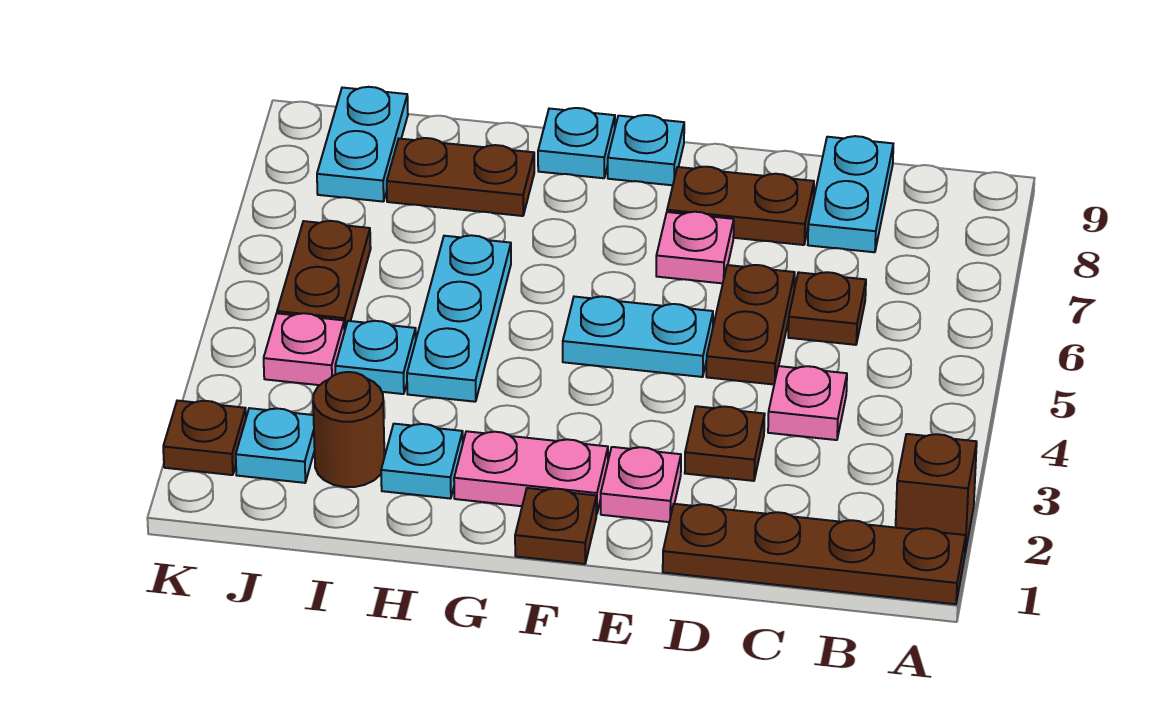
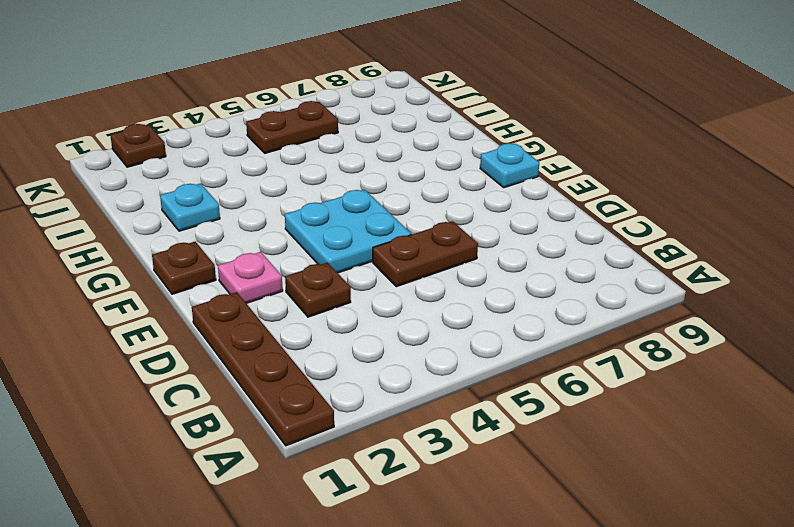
cyan 2x2 plate [285,190,411,273] -> cyan 1x2 plate [563,296,713,377]
none -> brown 1x1 brick [896,434,977,552]
none -> pink 1x1 plate [768,366,847,440]
none -> brown 1x1 plate [788,272,866,345]

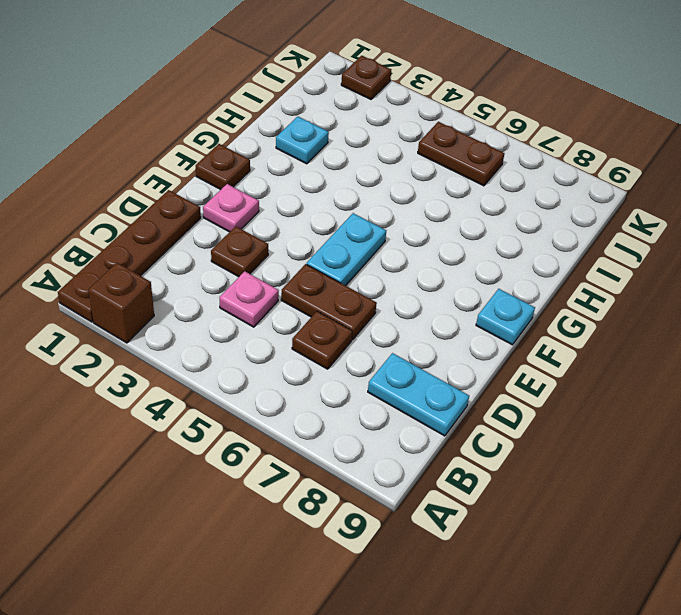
none -> brown 1x2 plate [667,167,814,245]
none -> pink 1x1 plate [656,212,734,283]
none -> pink 1x2 plate [454,431,608,514]

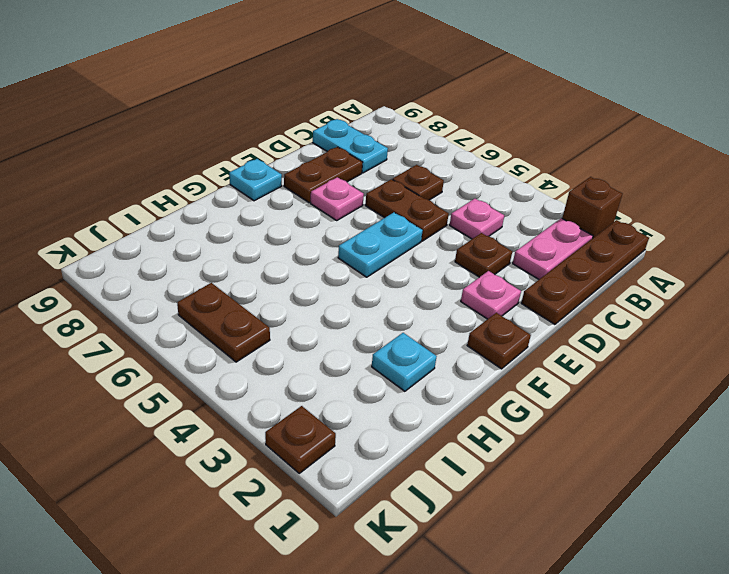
pink 1x2 plate [513,218,593,279] -> pink 1x2 plate moved to [454,431,608,514]
none -> cyan 1x1 plate [538,108,615,178]
none -> cyan 1x3 plate [407,235,511,402]
none -> brown 1x2 plate [387,138,534,216]

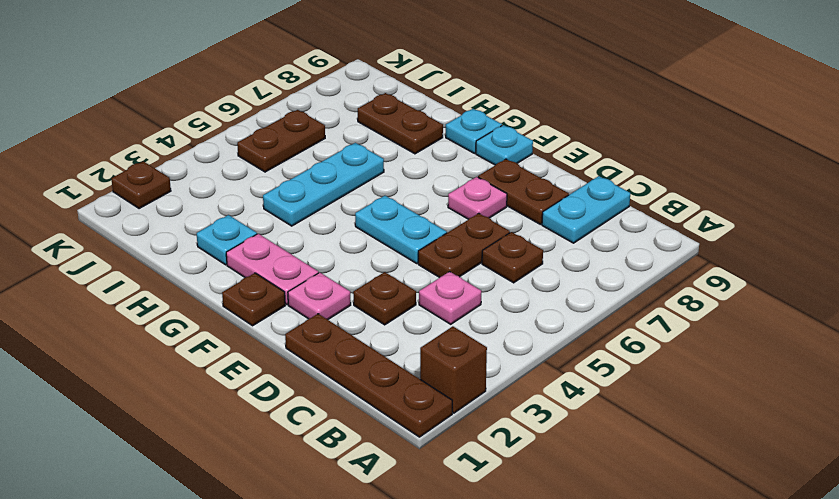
none -> brown 1x1 round brick [313,372,384,487]
none -> cyan 1x1 plate [335,321,416,394]
none -> cyan 1x1 plate [236,408,315,483]

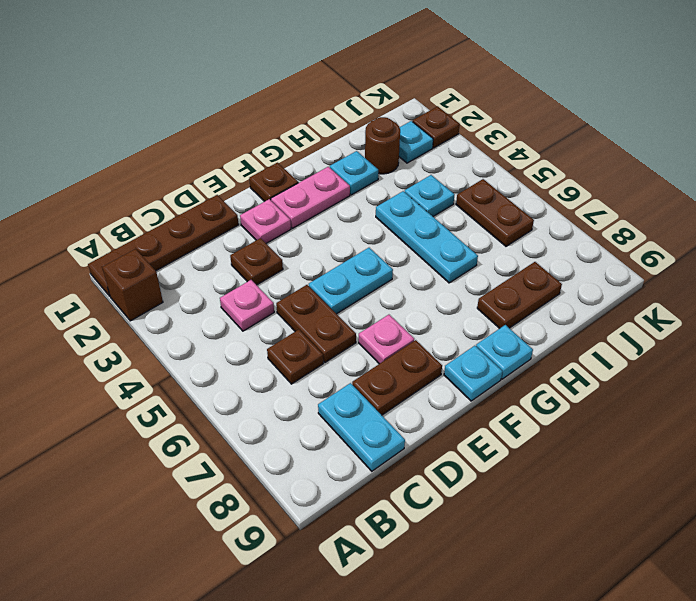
none -> pink 1x1 plate [264,313,345,385]
none -> cyan 1x2 plate [317,87,408,202]

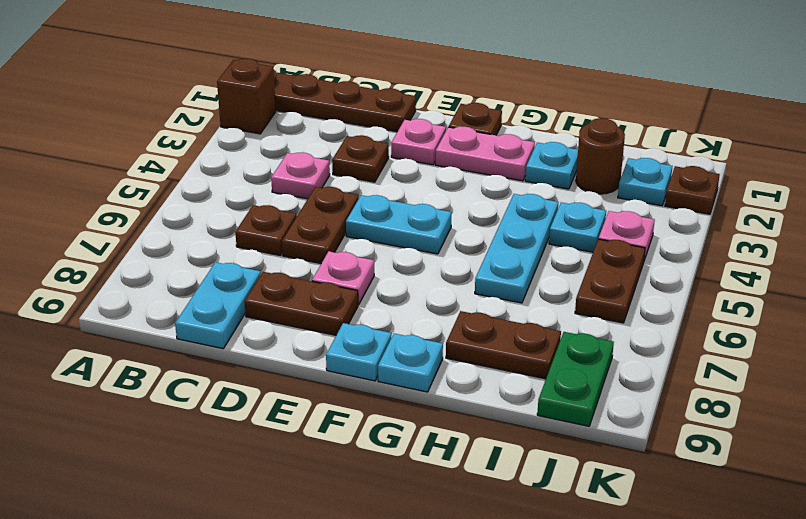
green 1x2 plate [537,332,614,426] -> cyan 1x2 plate [317,87,408,202]

